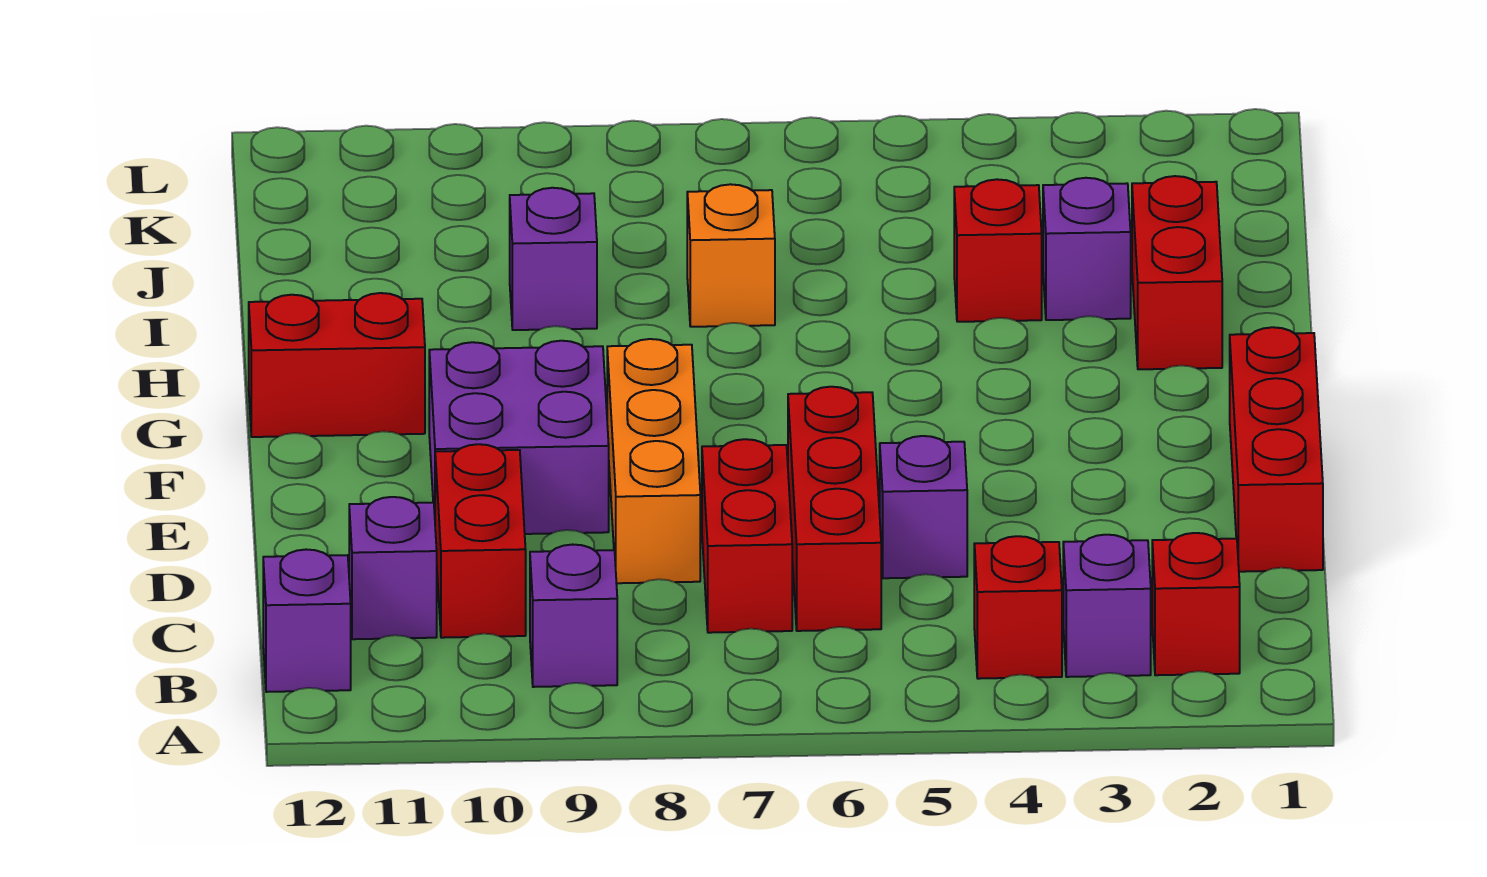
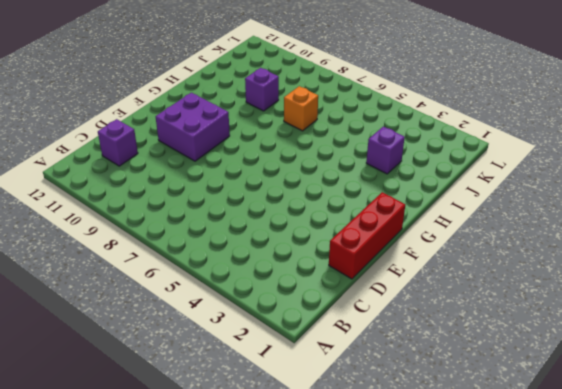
none -> red 1x1 brick [1152,533,1240,675]
none -> purple 1x1 brick [1063,535,1151,677]
none -> red 1x1 brick [974,536,1062,679]

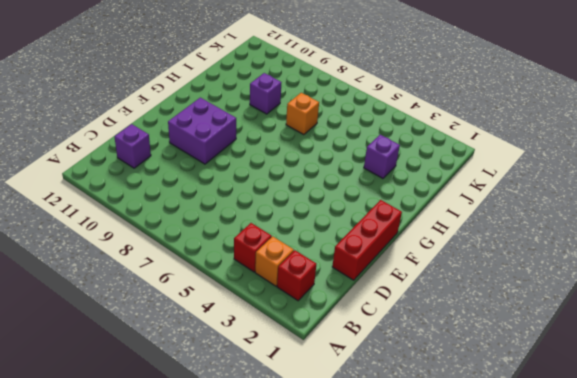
orange 1x1 brick [255,236,294,286] -> purple 1x1 brick [1063,535,1151,677]
none -> purple 1x1 brick [530,545,617,687]
none -> purple 1x1 brick [263,550,351,692]
none -> red 1x3 brick [788,387,881,631]

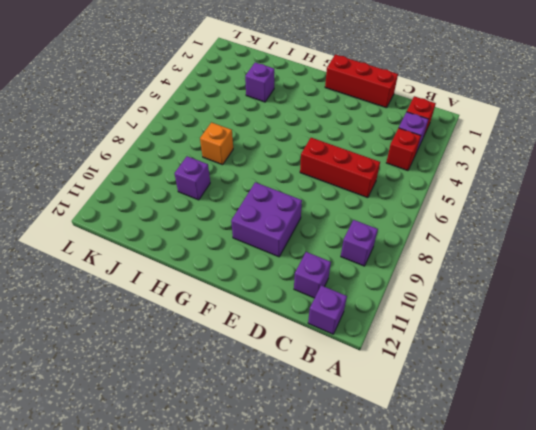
none -> red 1x2 brick [702,439,792,633]
none -> red 1x2 brick [435,444,526,638]
none -> purple 1x1 brick [880,436,967,578]

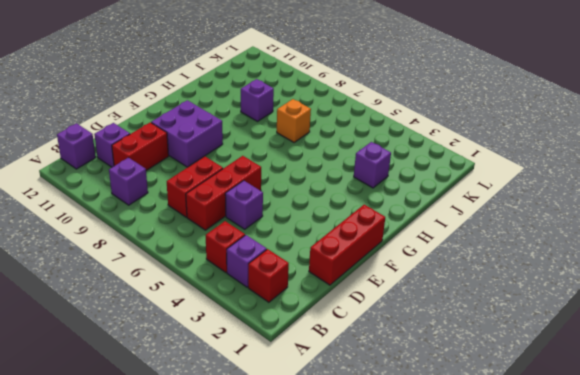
none -> orange 1x3 brick [607,339,700,583]
none -> red 1x2 brick [249,293,425,437]
none -> red 1x2 brick [1132,176,1222,369]

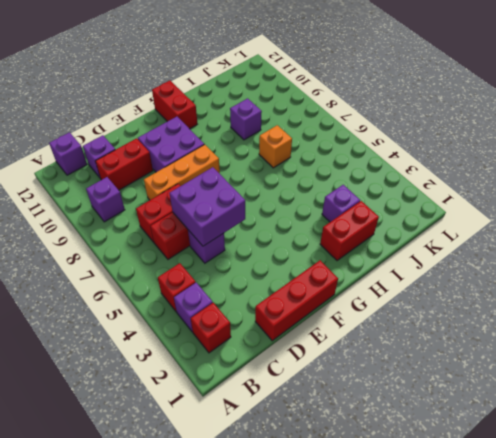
purple 2x2 brick [169,167,245,246] -> none
none -> red 1x1 brick [954,179,1042,322]

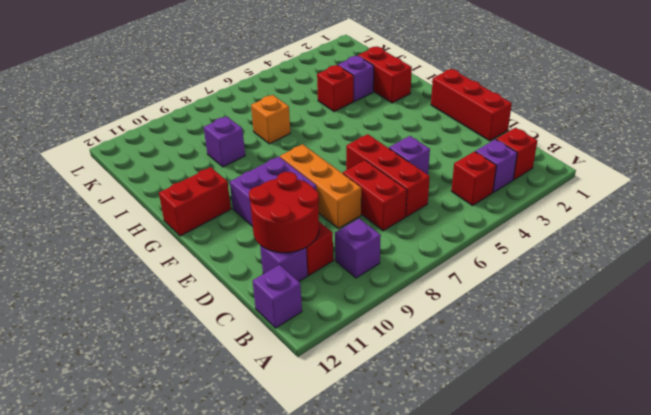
red 2x2 round brick [249,172,319,253] -> none

